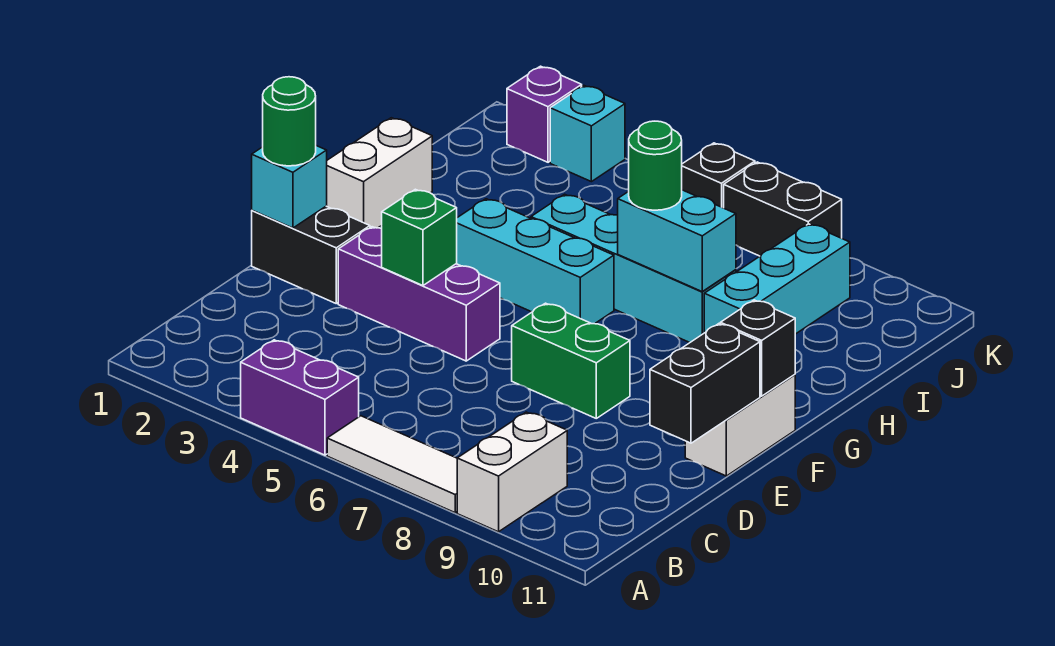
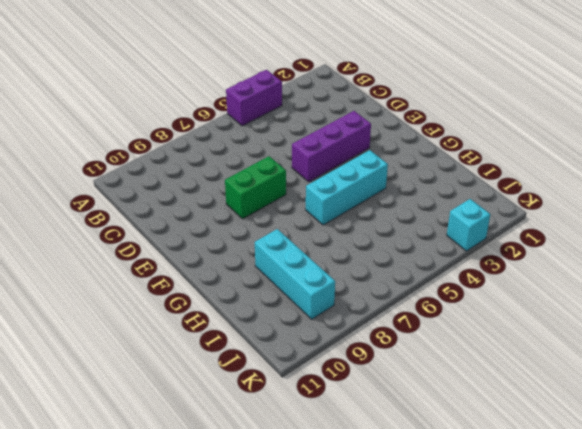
none -> white 1x3 tile [327,416,457,513]
none -> white 1x2 brick [457,412,567,532]
none -> black 1x2 brick [252,206,370,303]

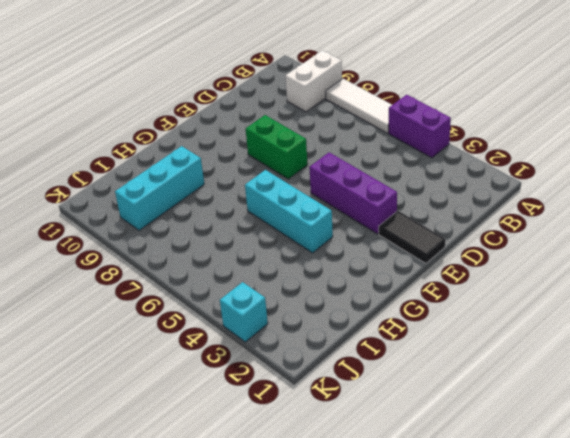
black 1x2 tile [379,211,445,263] -> black 1x2 brick [252,206,370,303]
none -> white 1x2 brick [685,375,795,476]
none -> white 1x2 brick [327,118,432,228]
none -> cyan 1x4 brick [531,194,736,343]

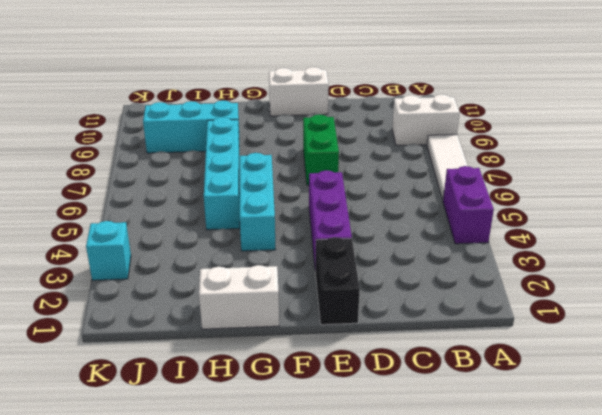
none -> purple 1x1 brick [507,66,582,162]
none -> black 1x1 brick [682,143,755,208]
none -> black 1x2 brick [724,162,842,256]

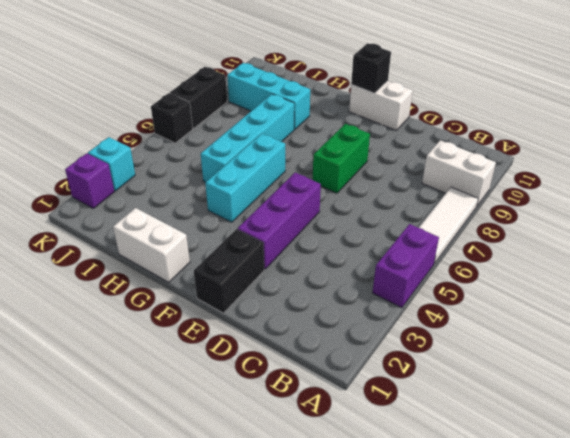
none -> black 1x2 brick [650,324,760,443]
none -> cyan 1x1 brick [252,146,327,228]
none -> green 1x1 brick [382,189,457,286]

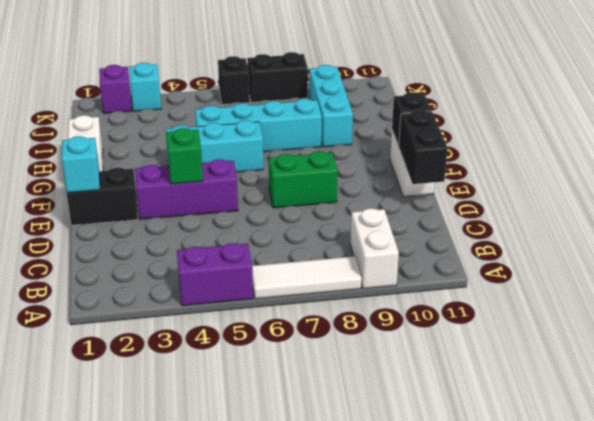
none -> cyan 1x2 brick [618,190,736,291]
none -> green 1x1 round brick [263,77,316,166]
none -> green 1x1 round brick [629,121,682,210]

